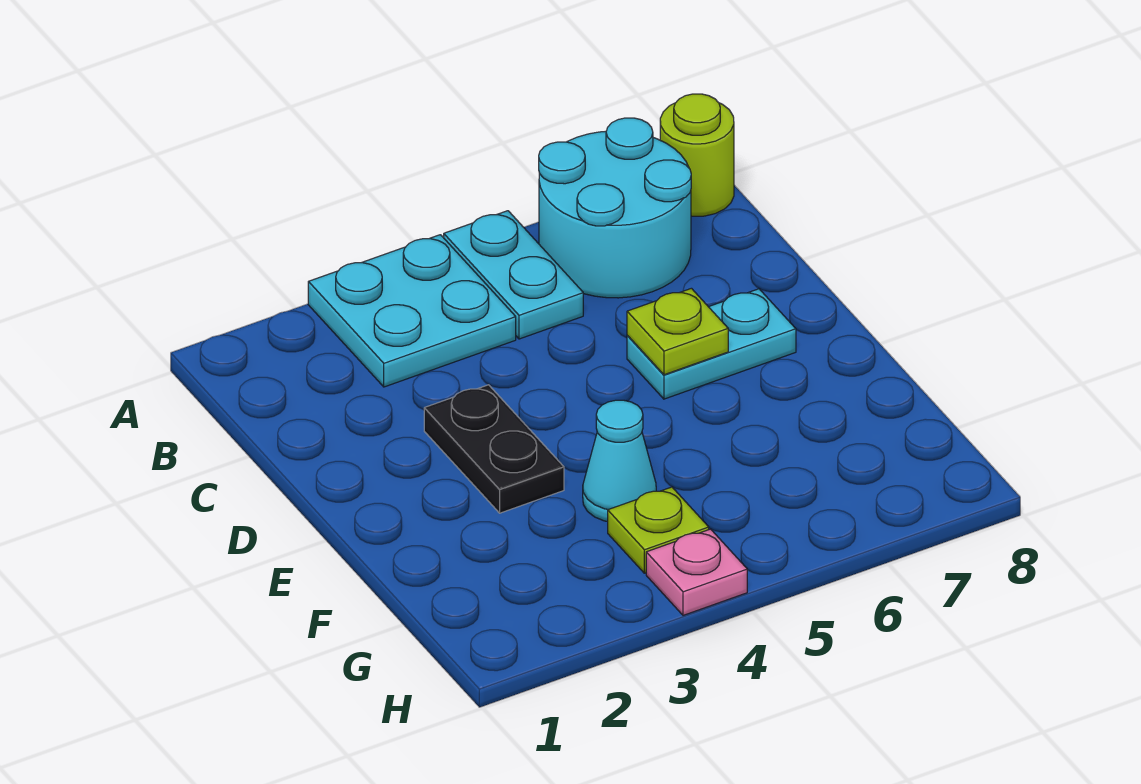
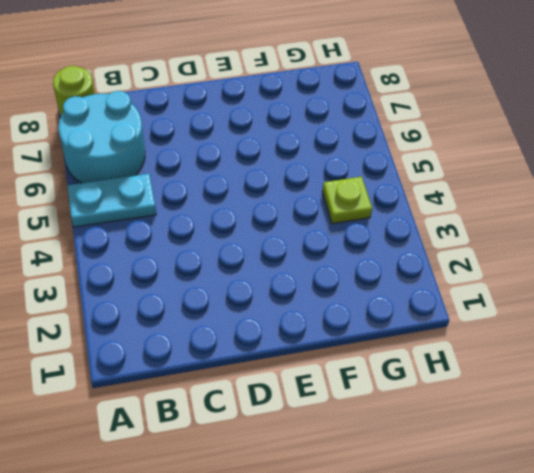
none -> cyan 2x2 plate [308,235,516,387]
none -> black 1x2 plate [424,385,564,513]

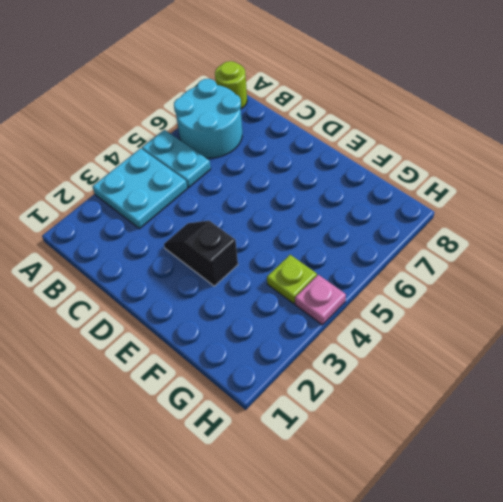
black 1x2 slope [164,221,238,286] -> black 1x2 plate [424,385,564,513]
none -> cyan 1x2 plate [627,289,796,399]
none -> cyan 1x1 cone [583,400,656,522]

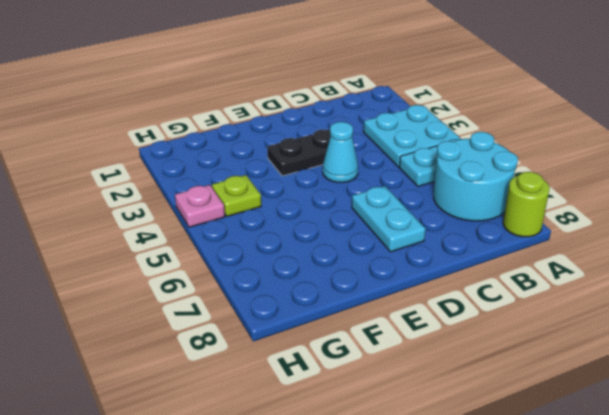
cyan 1x1 cone [323,122,358,182] -> cyan 1x1 cone moved to [583,400,656,522]
none -> lime 1x1 plate [627,288,728,375]

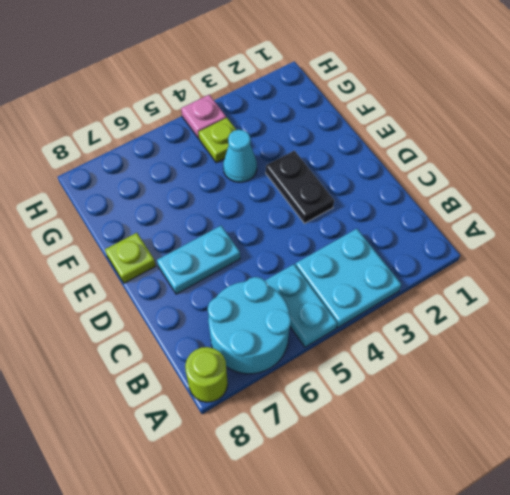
lime 1x1 plate [105,233,156,283] -> lime 1x1 plate moved to [627,288,728,375]

